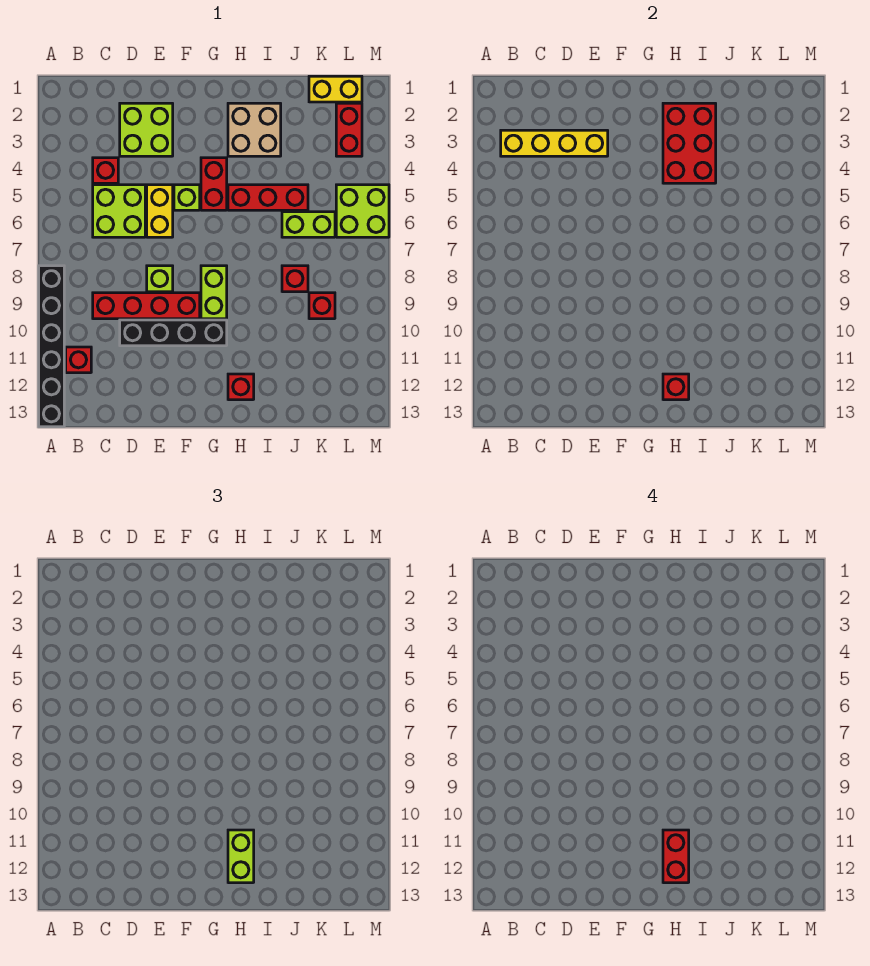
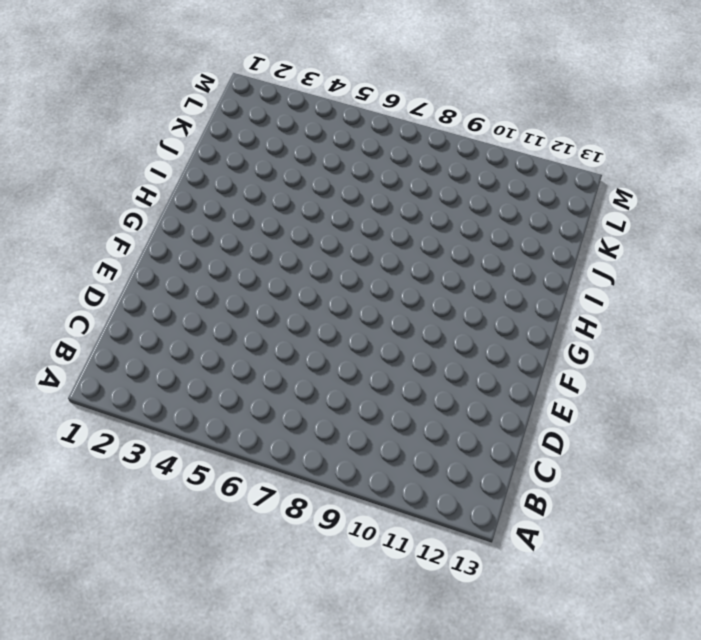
none -> black 1x6 brick [39,266,64,427]
none -> red 1x1 brick [66,347,91,373]
none -> red 1x1 brick [93,158,118,183]

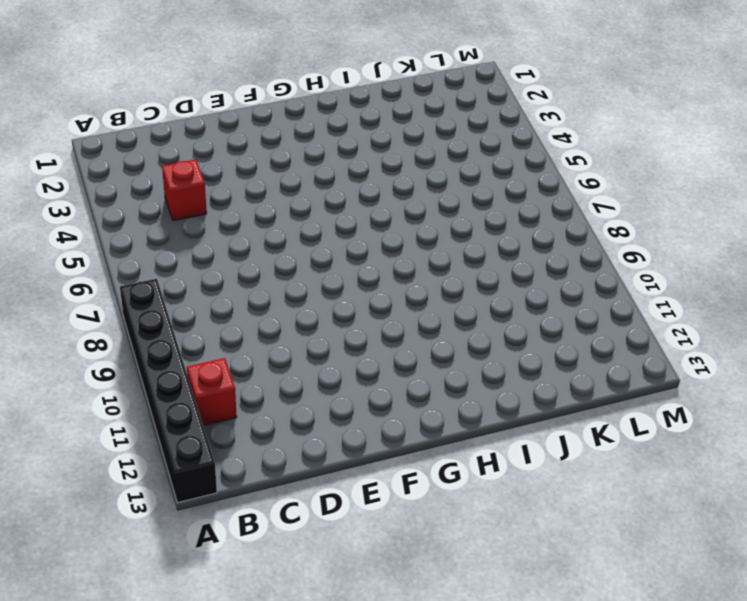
none -> lime 2x2 brick [93,185,145,237]
none -> red 1x4 brick [93,293,200,319]
none -> lime 2x2 brick [120,103,173,156]

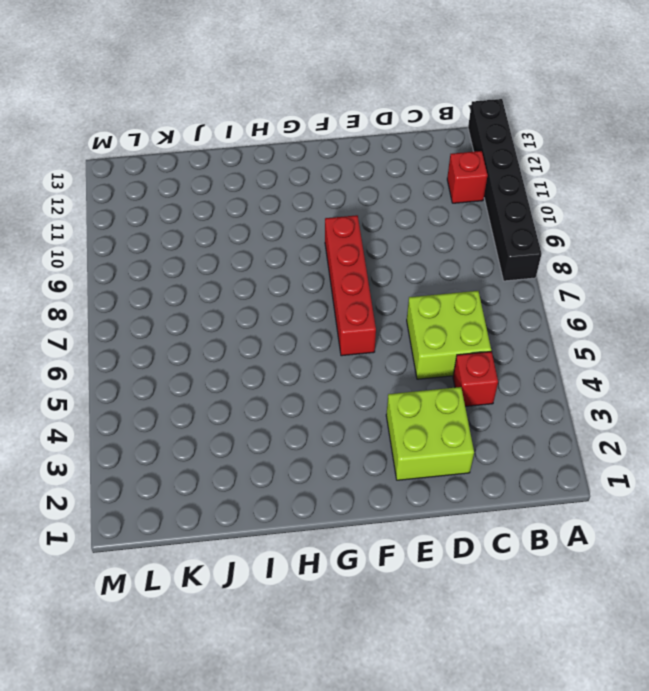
red 1x4 brick [325,215,376,356] -> red 1x4 brick turned to [93,293,200,319]
none -> black 1x4 brick [120,320,227,346]
none -> yellow 1x2 brick [147,185,173,237]
none -> lime 1x1 brick [147,266,173,292]

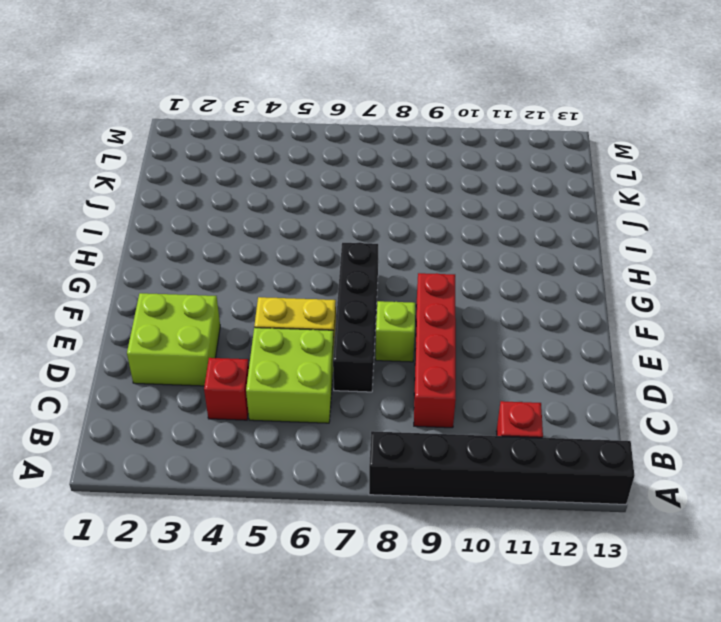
black 1x4 brick [333,242,378,392] -> black 1x4 brick moved to [120,320,227,346]
none -> lime 1x1 brick [174,185,200,210]
none -> red 1x2 brick [201,158,227,210]
none -> lime 1x2 brick [201,266,227,319]

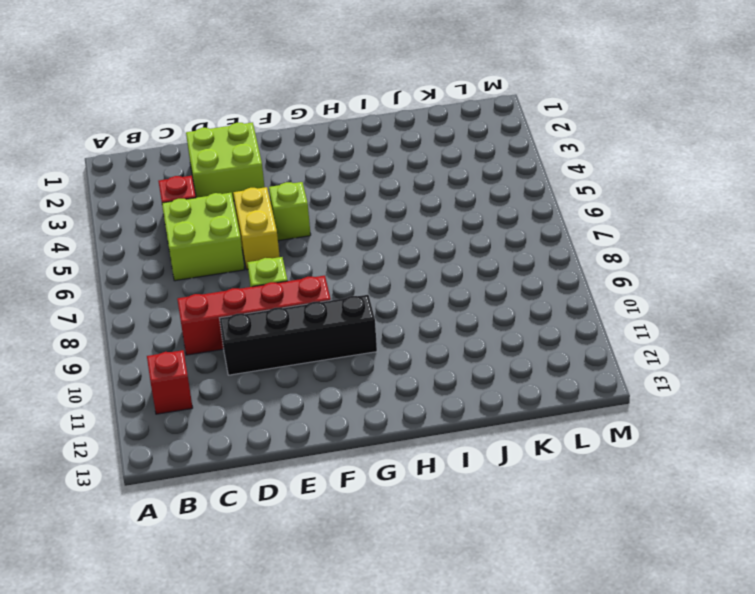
none -> black 1x6 brick [39,266,64,427]
none -> red 1x2 brick [201,158,227,210]
none -> lime 1x2 brick [201,266,227,319]

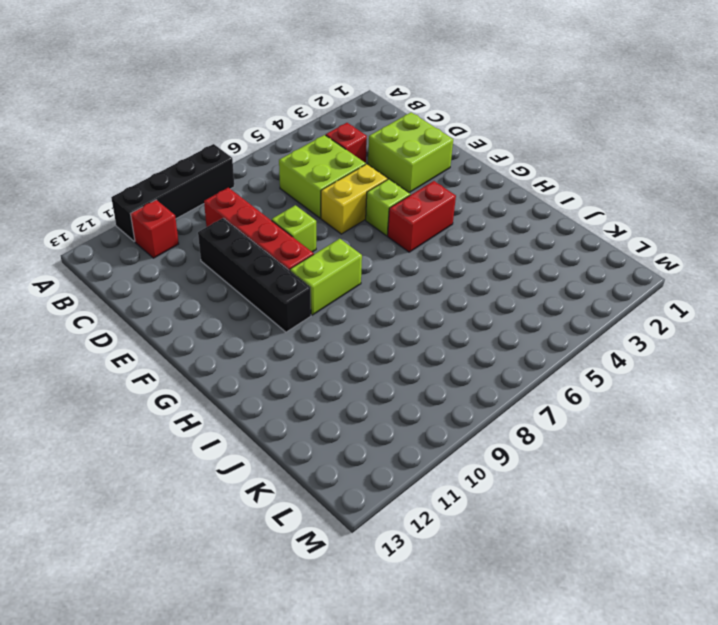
black 1x4 brick [111,144,234,242] -> black 1x6 brick [39,266,64,427]
none -> tan 2x2 brick [228,103,281,156]
none -> red 1x3 brick [228,185,308,210]
none -> red 1x1 brick [228,374,254,400]

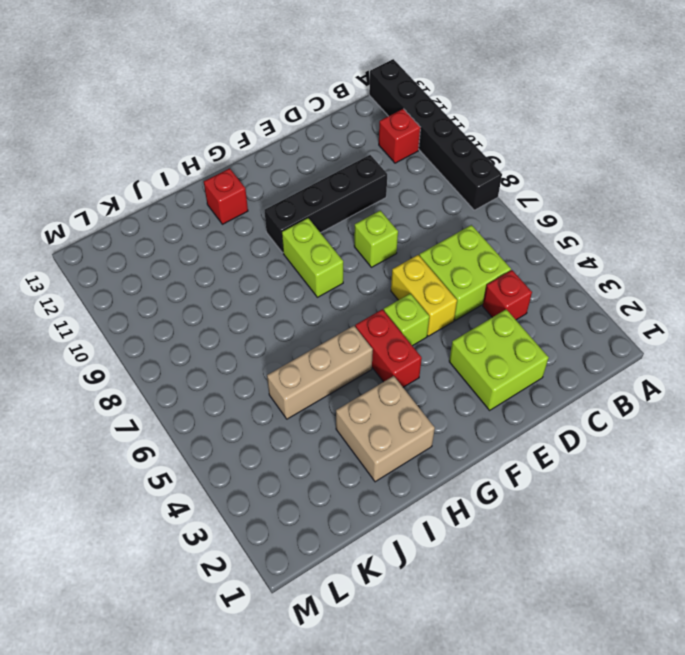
tan 1x3 brick [267,326,373,419] -> red 1x3 brick [228,185,308,210]
none -> red 1x4 brick [93,293,200,319]
none -> lime 1x2 brick [282,212,335,237]
none -> red 1x1 brick [282,266,308,292]

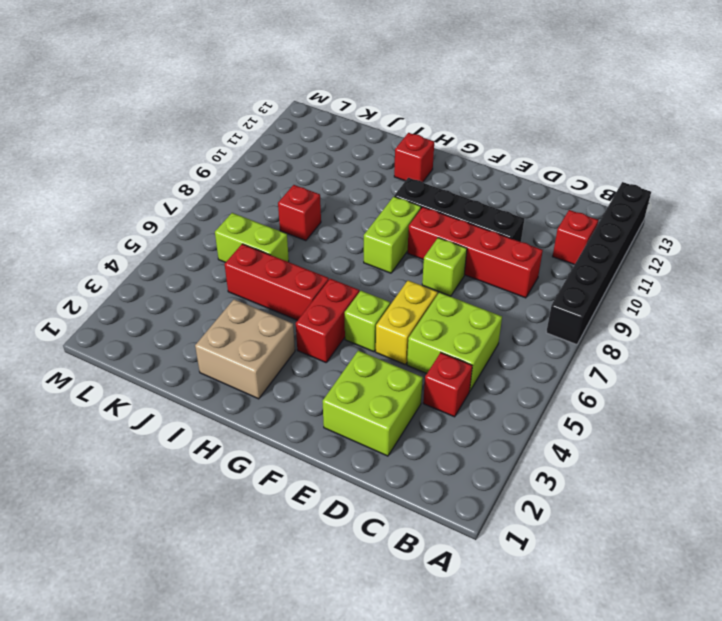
none -> yellow 1x2 brick [309,76,362,102]
none -> red 1x1 brick [309,293,335,319]
none -> red 1x2 brick [336,103,362,156]

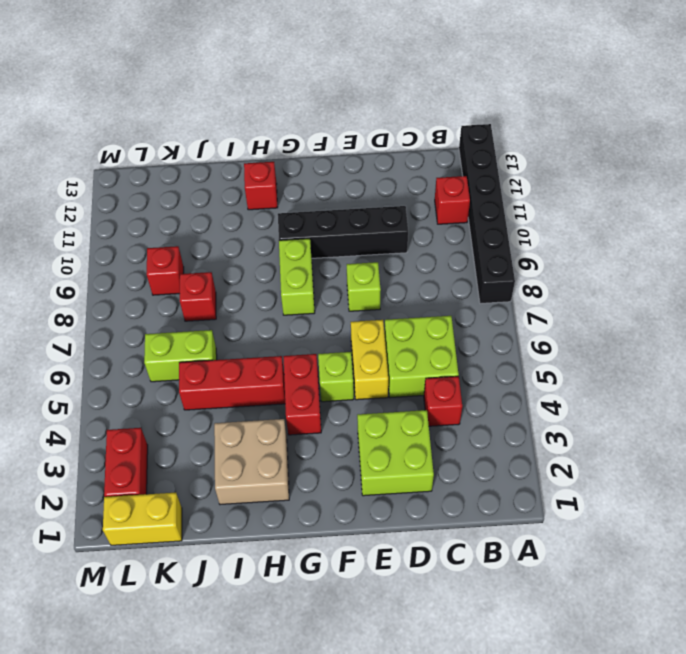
none -> red 1x4 brick [93,293,200,319]
none -> lime 2x2 brick [336,185,389,237]
none -> yellow 1x4 brick [501,130,608,156]

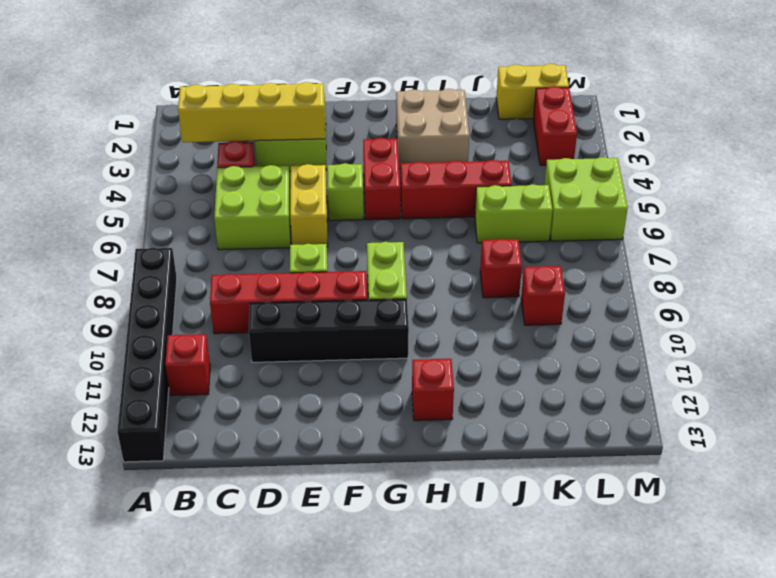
none -> red 2x3 brick [663,103,716,183]
none -> red 1x1 brick [663,374,689,400]
none -> lime 1x2 brick [228,830,254,883]

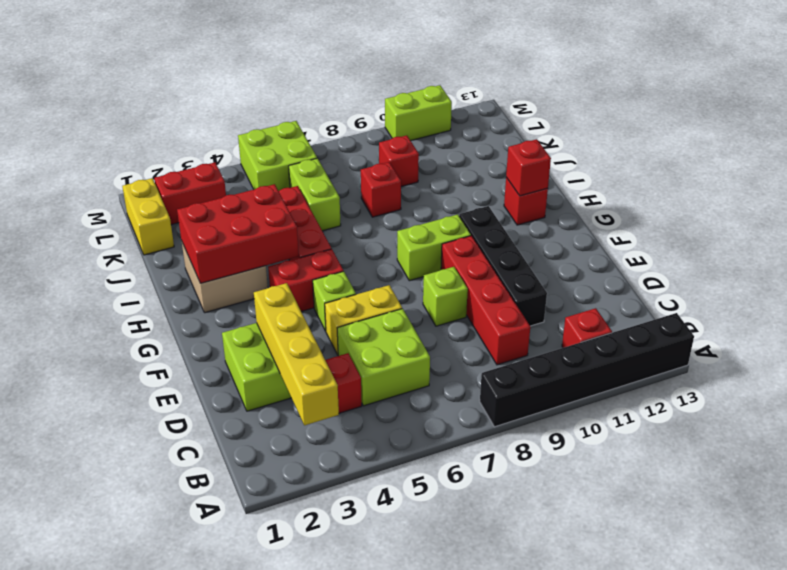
lime 1x2 brick [385,85,452,141] -> lime 1x2 brick moved to [228,830,254,883]
none -> red 1x2 brick [663,830,689,883]

